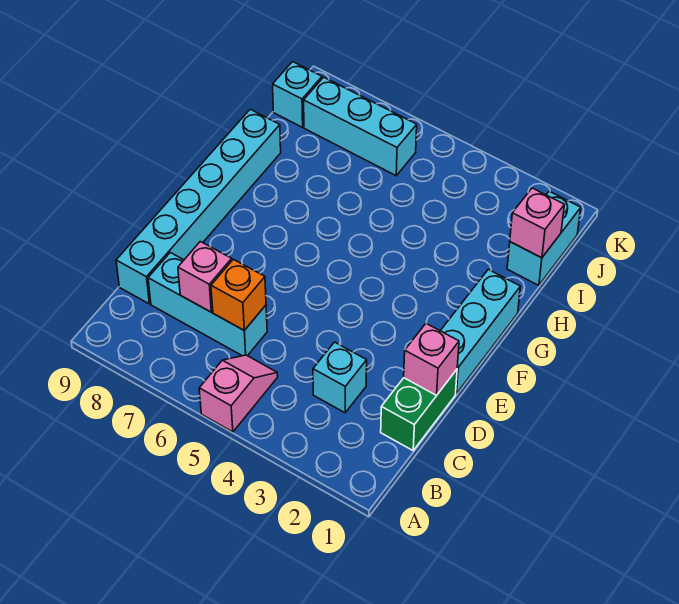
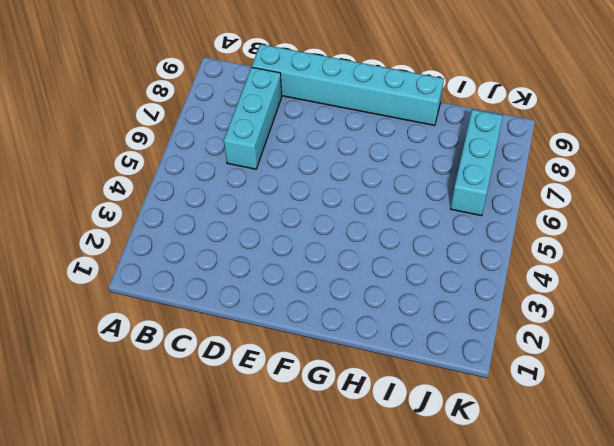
none -> pink 1x2 slope [199,355,278,432]
none -> green 1x2 brick [381,370,457,450]
none -> cyan 1x1 brick [313,342,367,413]

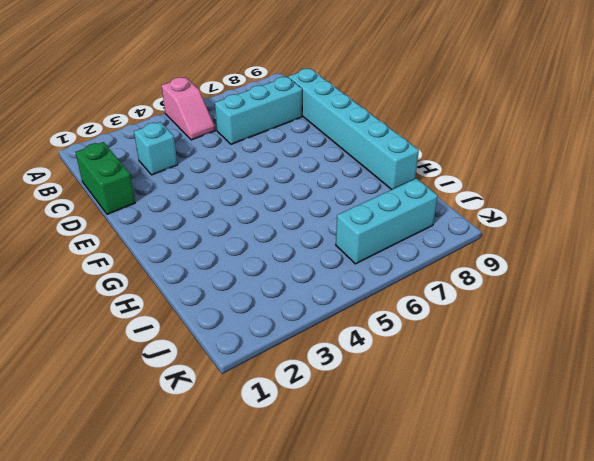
none -> cyan 1x3 brick [441,269,520,394]
none -> cyan 1x2 brick [507,191,581,286]
none -> cyan 1x1 brick [273,62,322,127]

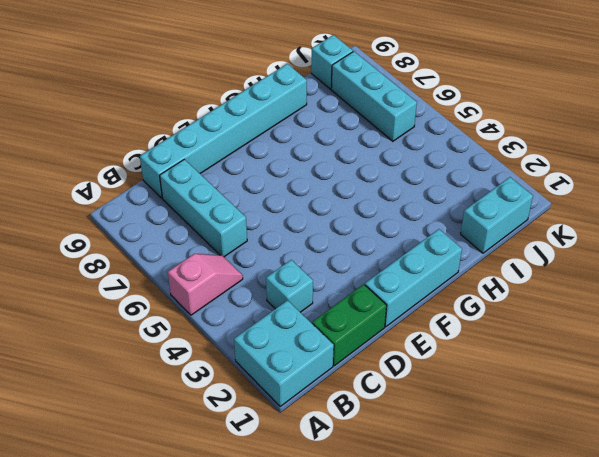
cyan 2x2 brick [234,300,334,406] -> none
none -> orange 1x1 brick [211,259,266,330]
none -> pink 1x1 brick [178,242,232,312]
none -> pink 1x1 brick [404,323,459,396]

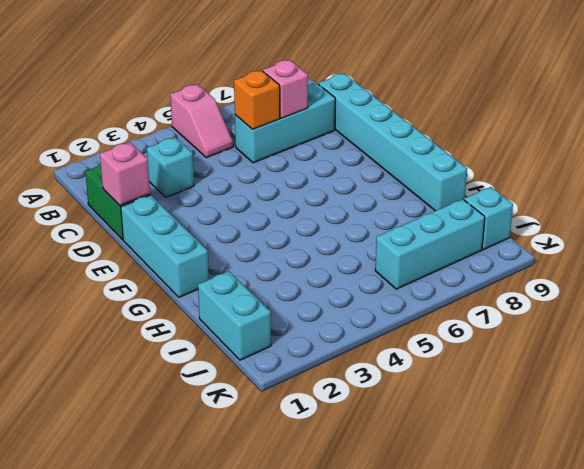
none -> pink 1x1 brick [510,188,564,258]

